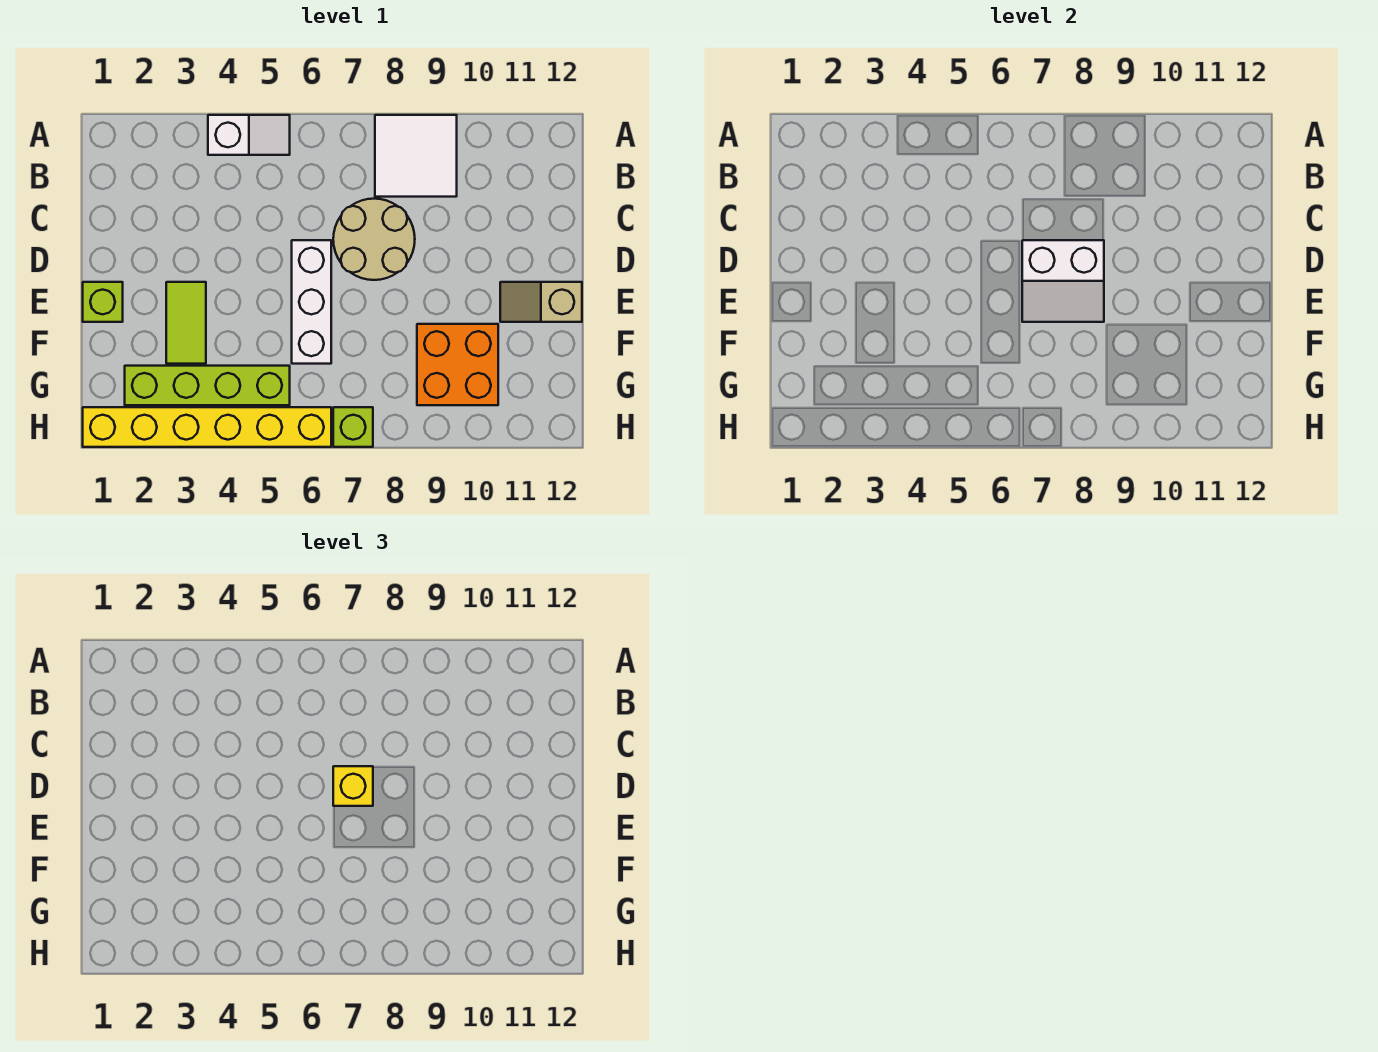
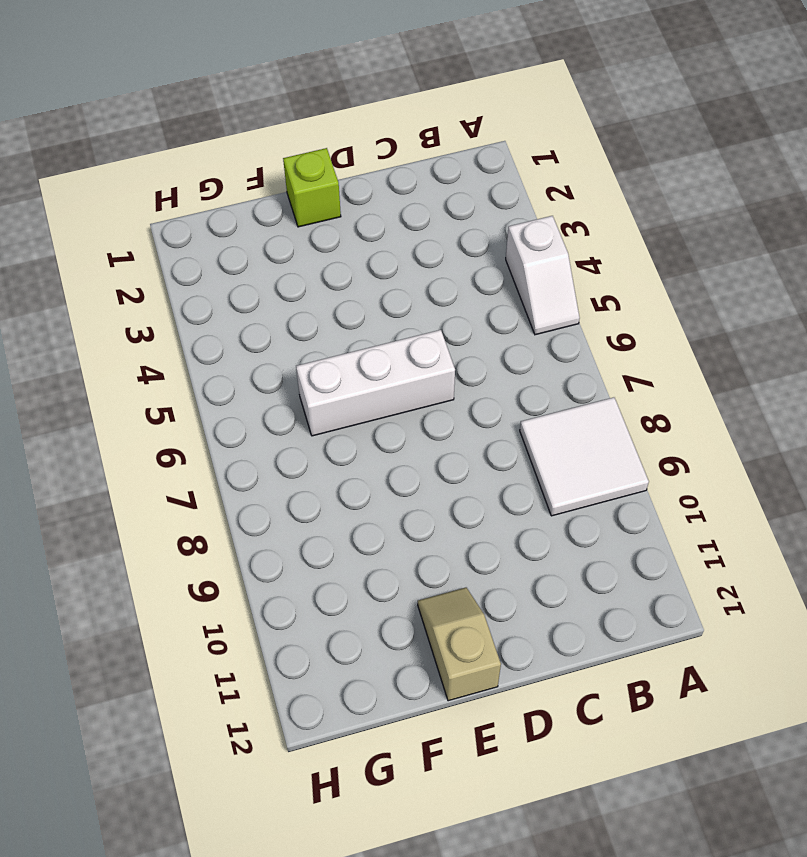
none -> tan 2x2 round brick [333,199,415,280]
none -> lime 1x2 tile [166,282,206,364]
none -> orange 2x2 brick [417,324,498,405]

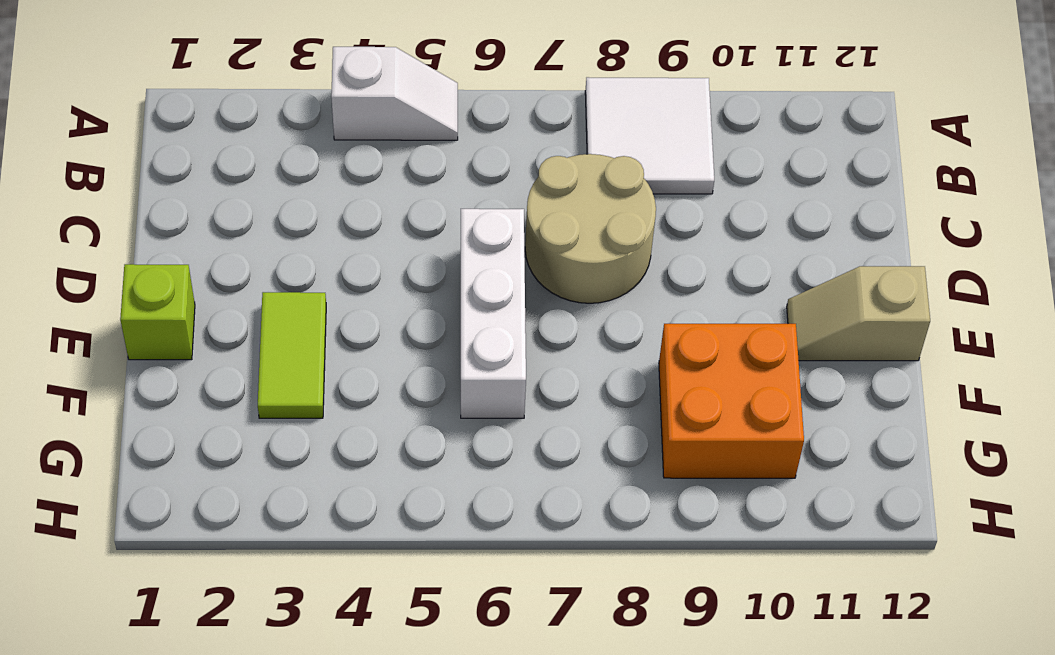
none -> lime 1x4 brick [125,366,290,405]
none -> yellow 1x6 brick [83,407,331,447]
none -> lime 1x1 brick [333,407,373,447]

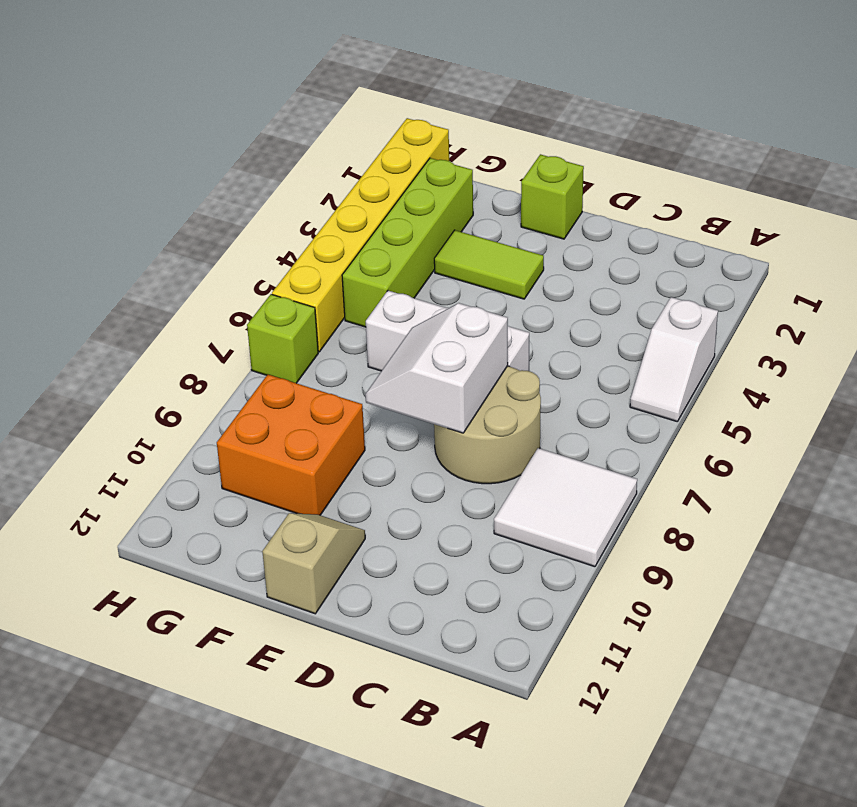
none -> yellow 1x1 brick [333,766,373,806]

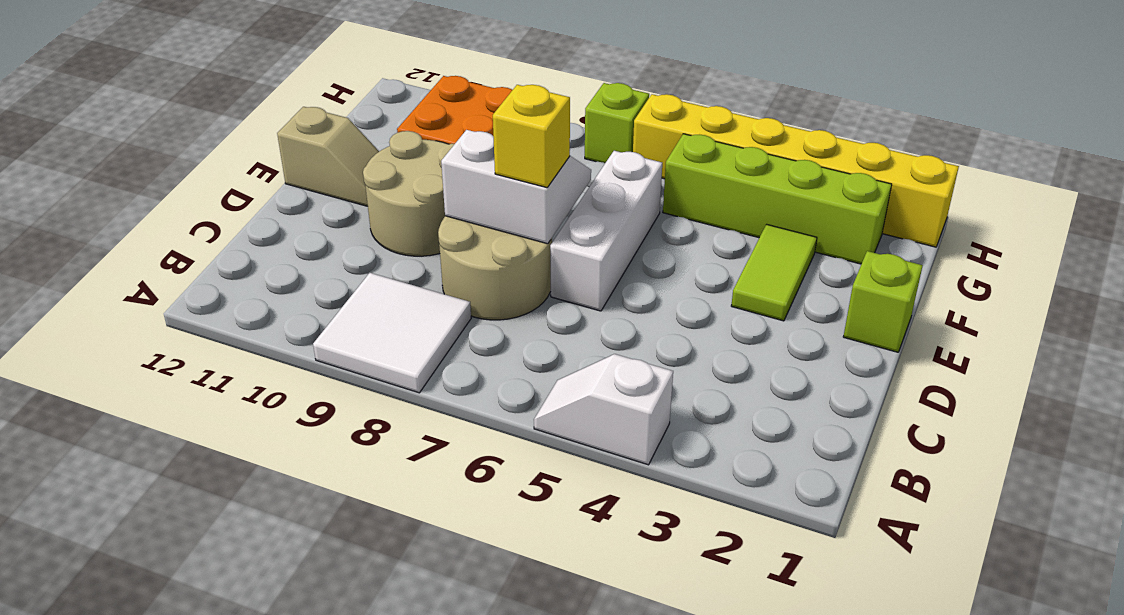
tan 2x2 round brick [363,131,454,256] -> none

